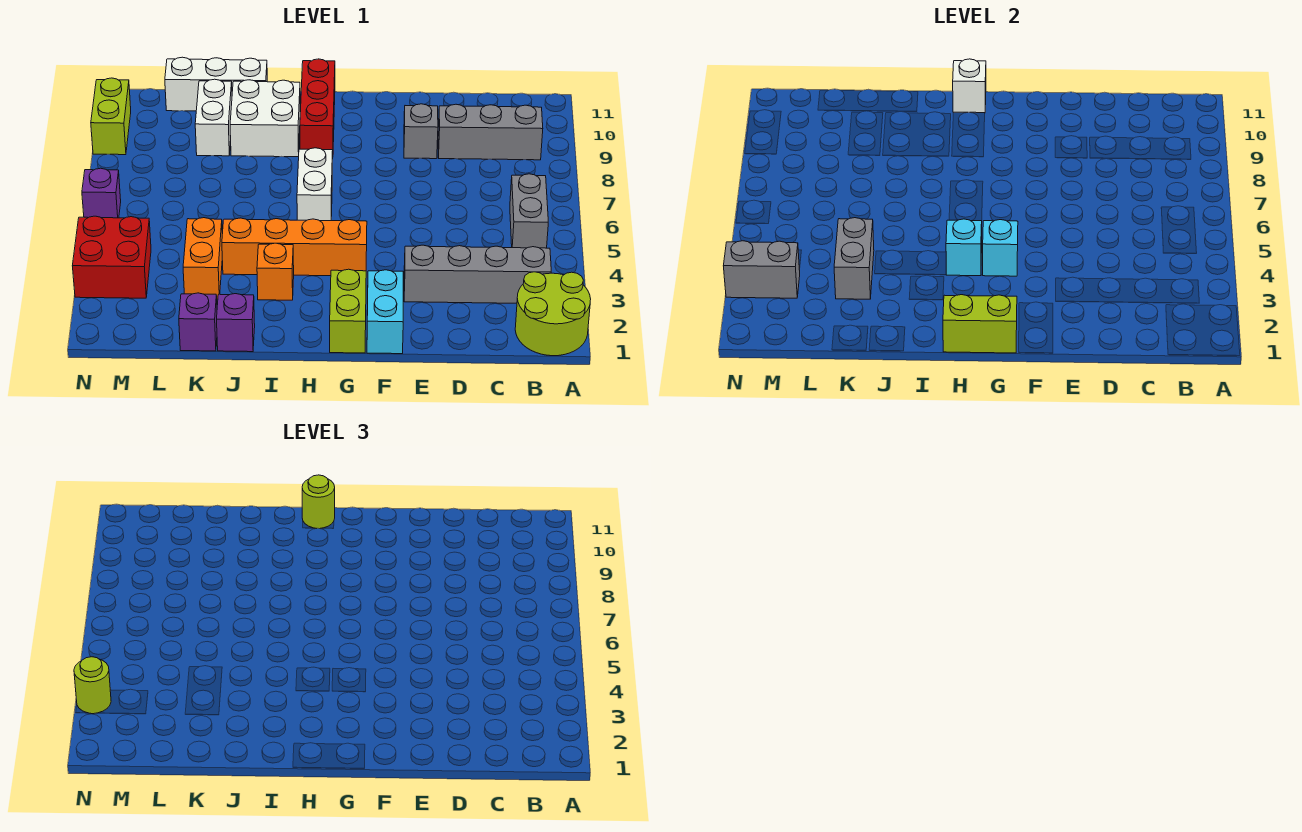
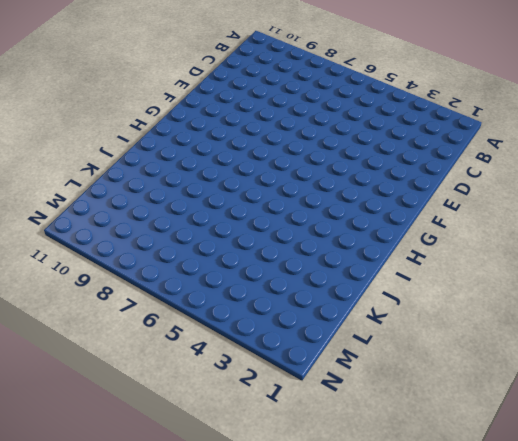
none -> lime 2x2 round brick [515,272,591,356]
none -> grey 1x4 brick [404,245,551,303]
none -> grey 1x2 brick [510,174,548,248]

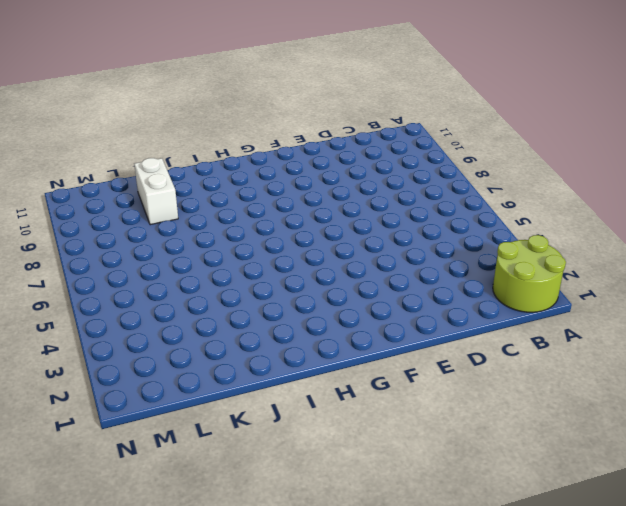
none -> grey 1x4 brick [404,245,551,303]
none -> grey 1x2 brick [510,174,548,248]
none -> grey 1x3 brick [438,104,543,160]

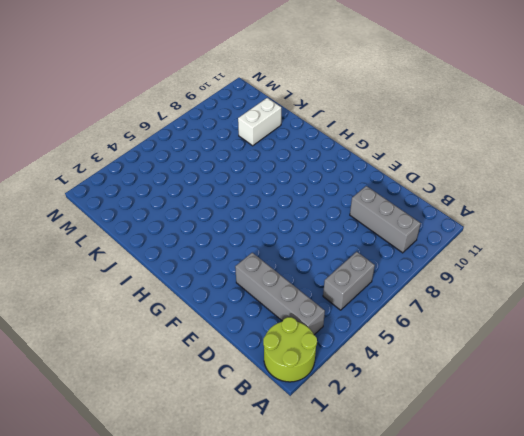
none -> grey 1x1 brick [404,104,438,159]
none -> cyan 1x2 brick [367,270,403,354]
none -> lime 1x2 brick [330,269,366,353]

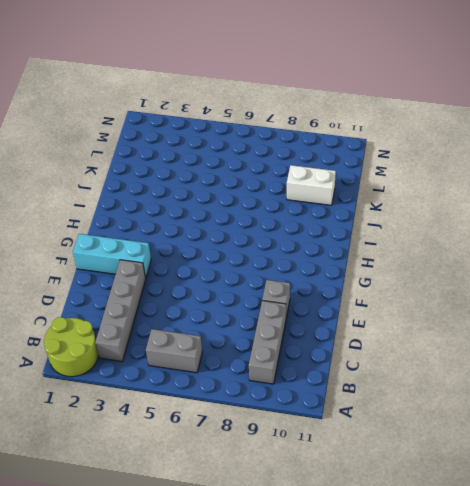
cyan 1x3 brick [73,234,151,278] -> cyan 1x2 brick [367,270,403,354]
none -> lime 1x2 brick [330,269,366,353]
none -> orange 1x4 brick [222,218,367,276]
none -> white 1x2 brick [297,148,333,221]

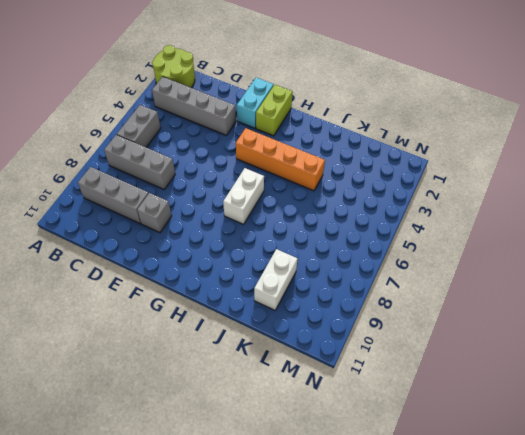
grey 1x3 brick [104,135,175,189] -> none
none -> red 1x3 brick [300,59,335,150]
none -> orange 1x1 brick [257,243,294,300]
none -> white 2x2 brick [230,80,300,157]

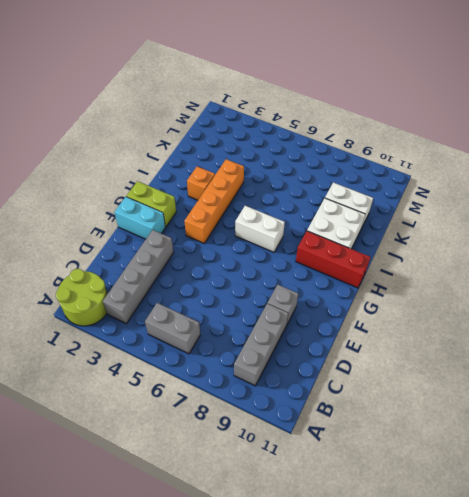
none -> purple 1x1 brick [217,294,255,352]
none -> white 1x3 brick [165,57,267,111]
none -> purple 1x1 brick [179,293,217,351]

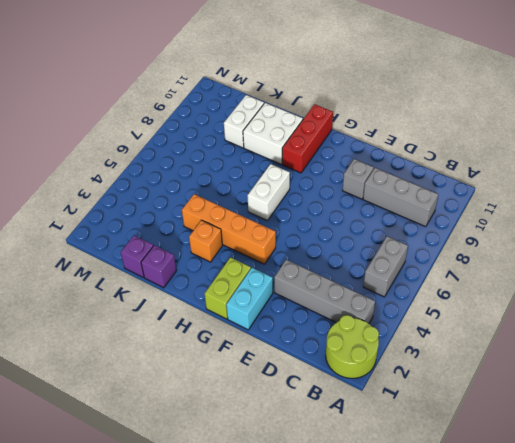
none -> white 1x3 brick [165,57,267,111]
none -> orange 1x2 brick [183,218,222,299]
none -> red 2x2 brick [73,216,151,298]

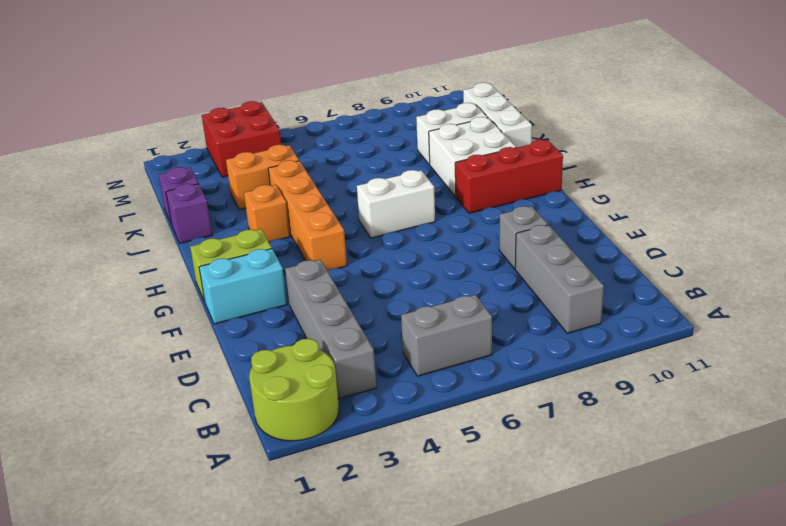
none -> purple 1x1 brick [82,168,121,218]
none -> lime 1x2 brick [91,78,131,155]
none -> lime 1x2 brick [943,295,1017,353]

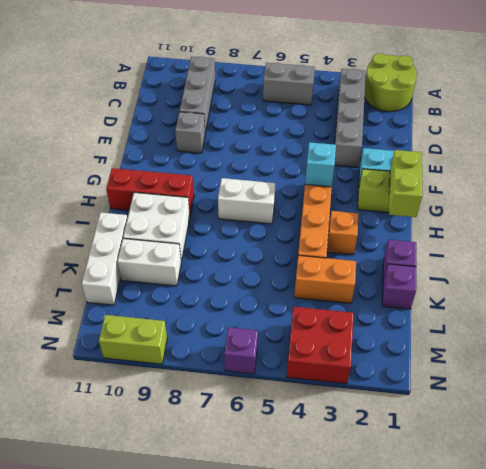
none -> cyan 1x1 brick [946,219,982,276]
none -> white 1x1 brick [953,59,986,113]
none -> grey 1x2 brick [834,218,874,299]

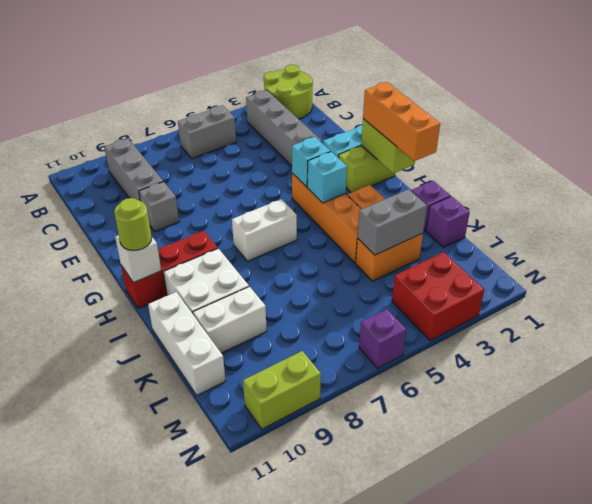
orange 1x3 brick [363,82,440,161] -> none
none -> grey 1x2 brick [724,241,800,298]
none -> lime 1x1 round brick [74,657,111,714]

